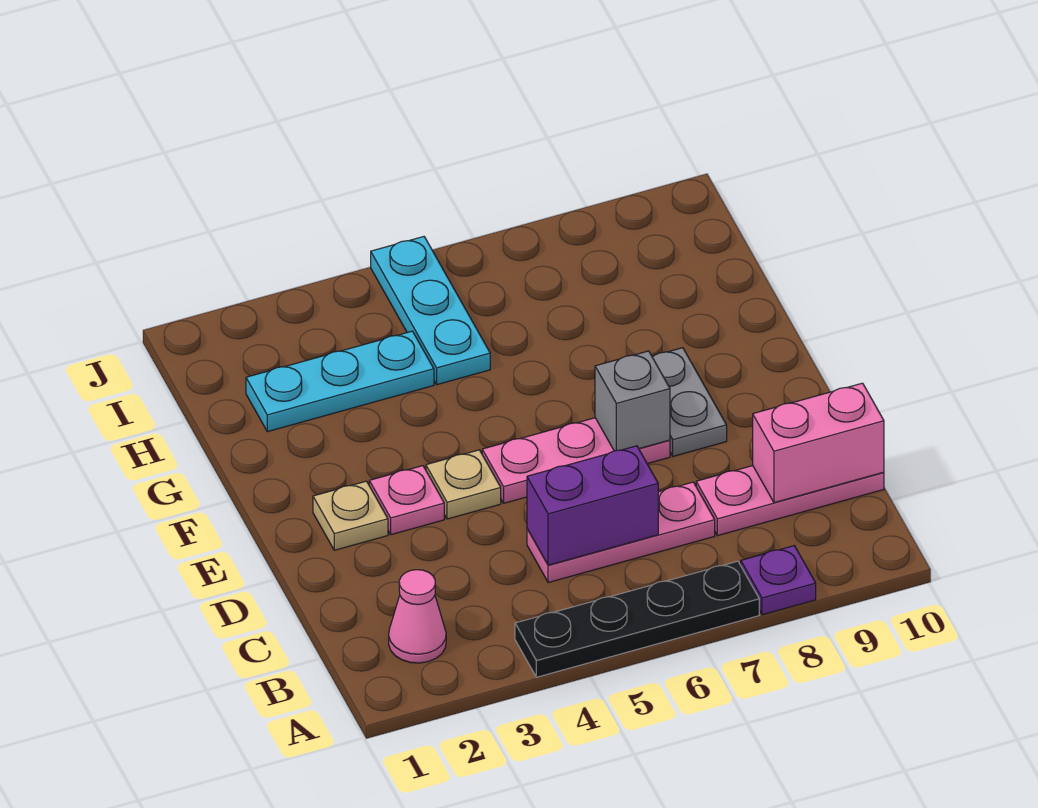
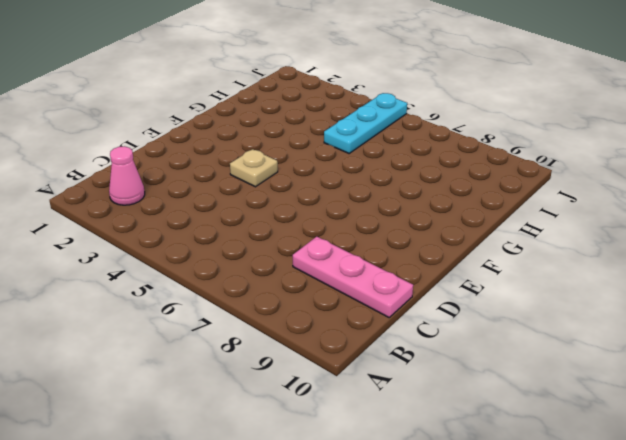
none -> black 1x4 plate [515,561,759,677]
none -> purple 1x1 plate [741,546,816,615]
none -> pink 1x3 plate [527,482,715,583]

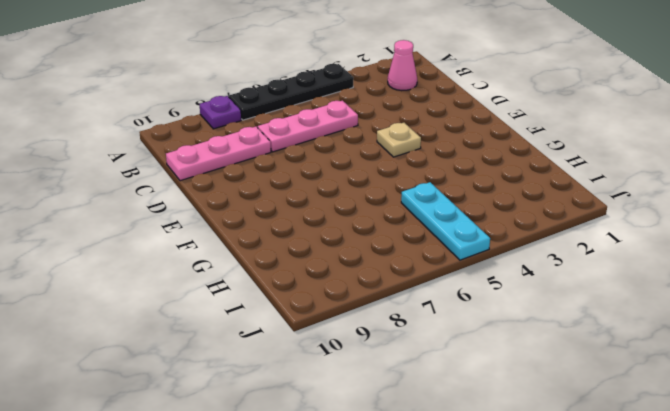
none -> tan 1x1 plate [313,481,388,550]
none -> pink 1x1 plate [369,466,444,535]
none -> pink 1x3 plate [482,418,670,503]

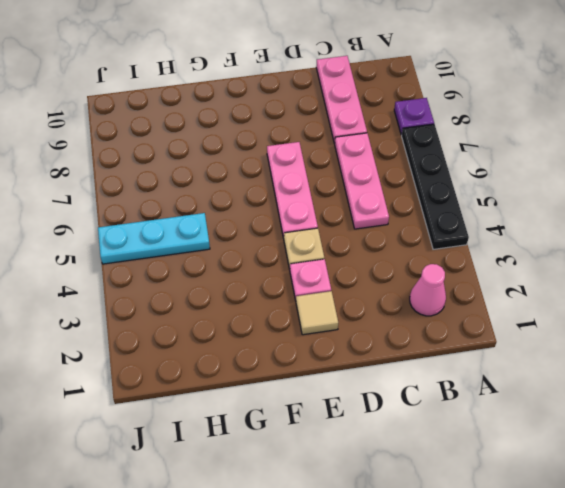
tan 1x1 tile [296,291,338,335] -> tan 1x1 plate [313,481,388,550]
none -> grey 1x2 plate [652,348,727,456]
none -> cyan 1x3 plate [246,331,434,432]
none -> purple 1x2 brick [527,446,658,565]

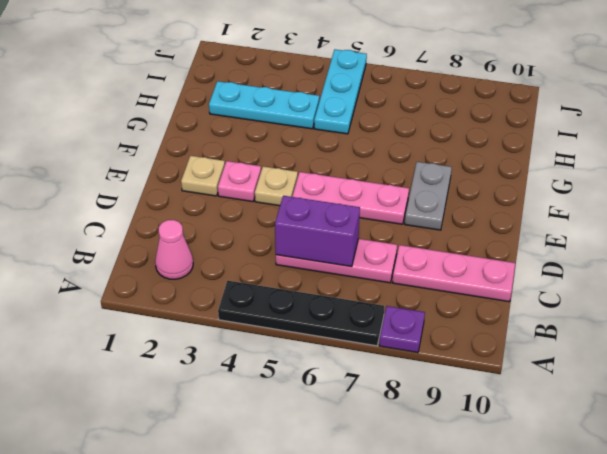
none -> pink 1x2 brick [753,383,884,503]
none -> grey 1x1 brick [595,351,670,451]

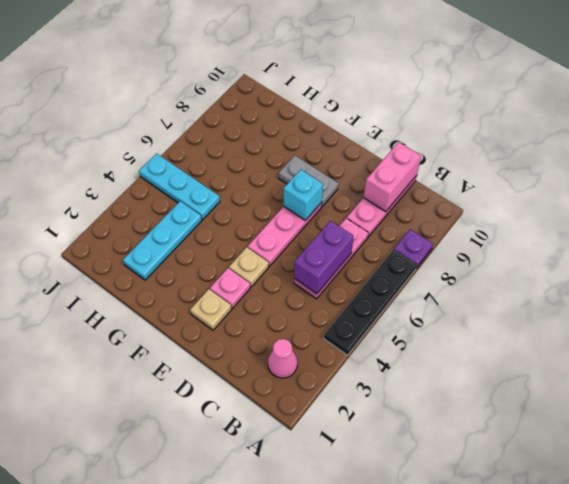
cyan 1x1 brick [284,170,323,220] -> grey 1x1 brick [595,351,670,451]

